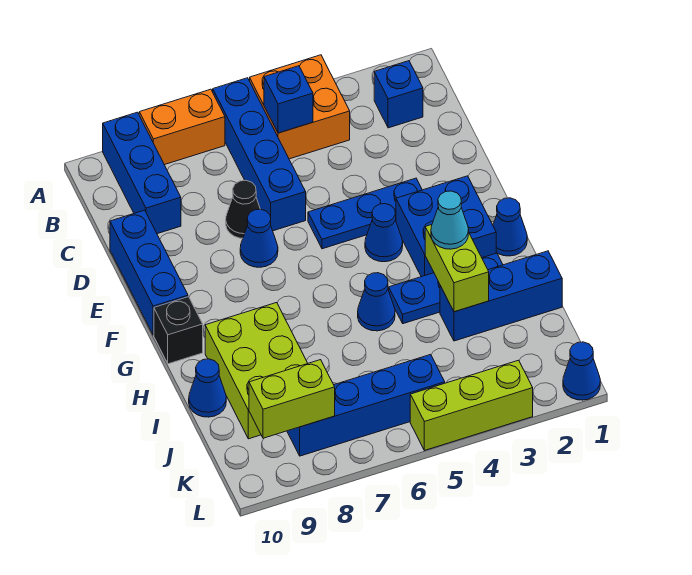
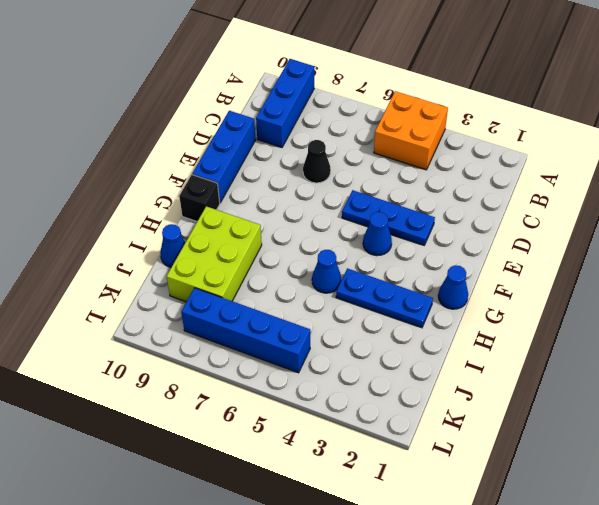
none -> blue 1x4 brick [213,78,306,231]
none -> orange 1x2 brick [139,89,225,165]
none -> blue 1x1 brick [374,61,423,128]

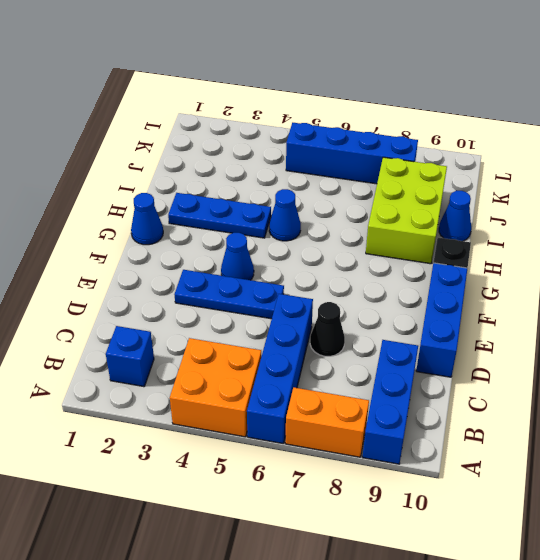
none -> blue 1x1 cone [240,209,278,267]
none -> blue 2x2 brick [396,176,496,277]
none -> blue 1x3 brick [440,251,562,341]

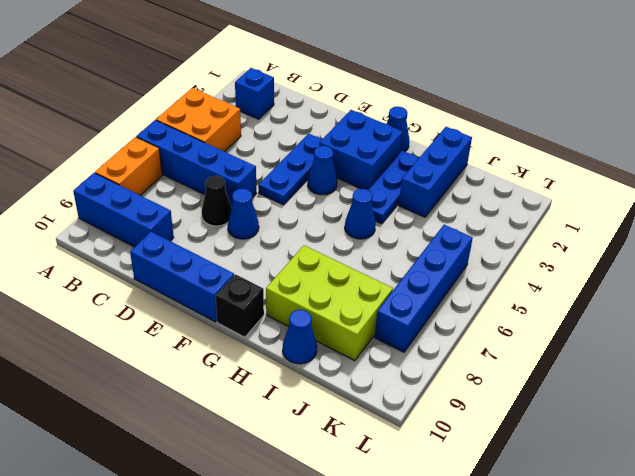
none -> blue 1x1 cone [563,342,600,400]
none -> lime 1x3 brick [410,360,533,450]
none -> blue 1x1 brick [264,66,313,133]

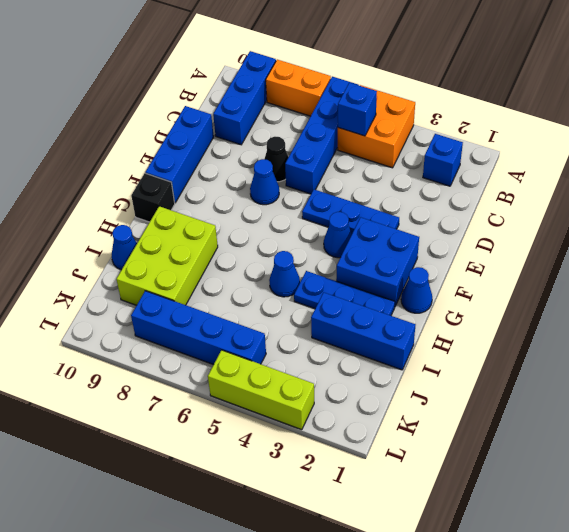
none -> blue 1x1 cone [563,342,600,400]
none -> lime 1x2 brick [425,225,489,312]
none -> lime 1x2 brick [249,360,335,438]

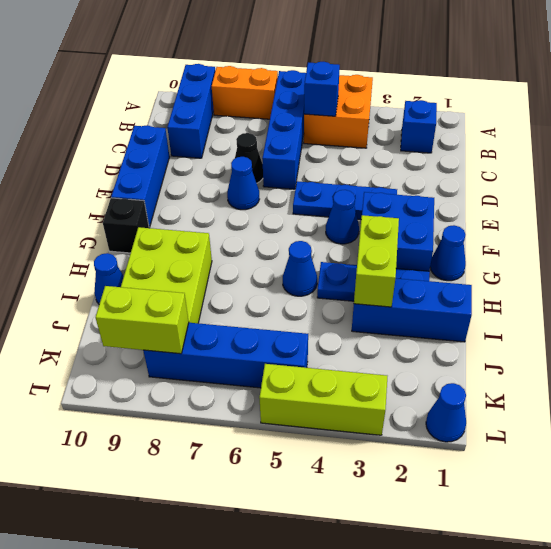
none -> cyan 1x1 cone [431,191,469,249]

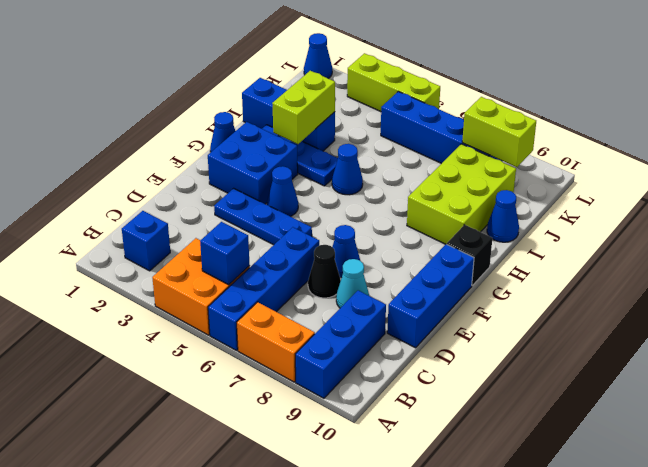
cyan 1x1 cone [336,259,369,308] -> cyan 1x1 cone moved to [431,191,469,249]

